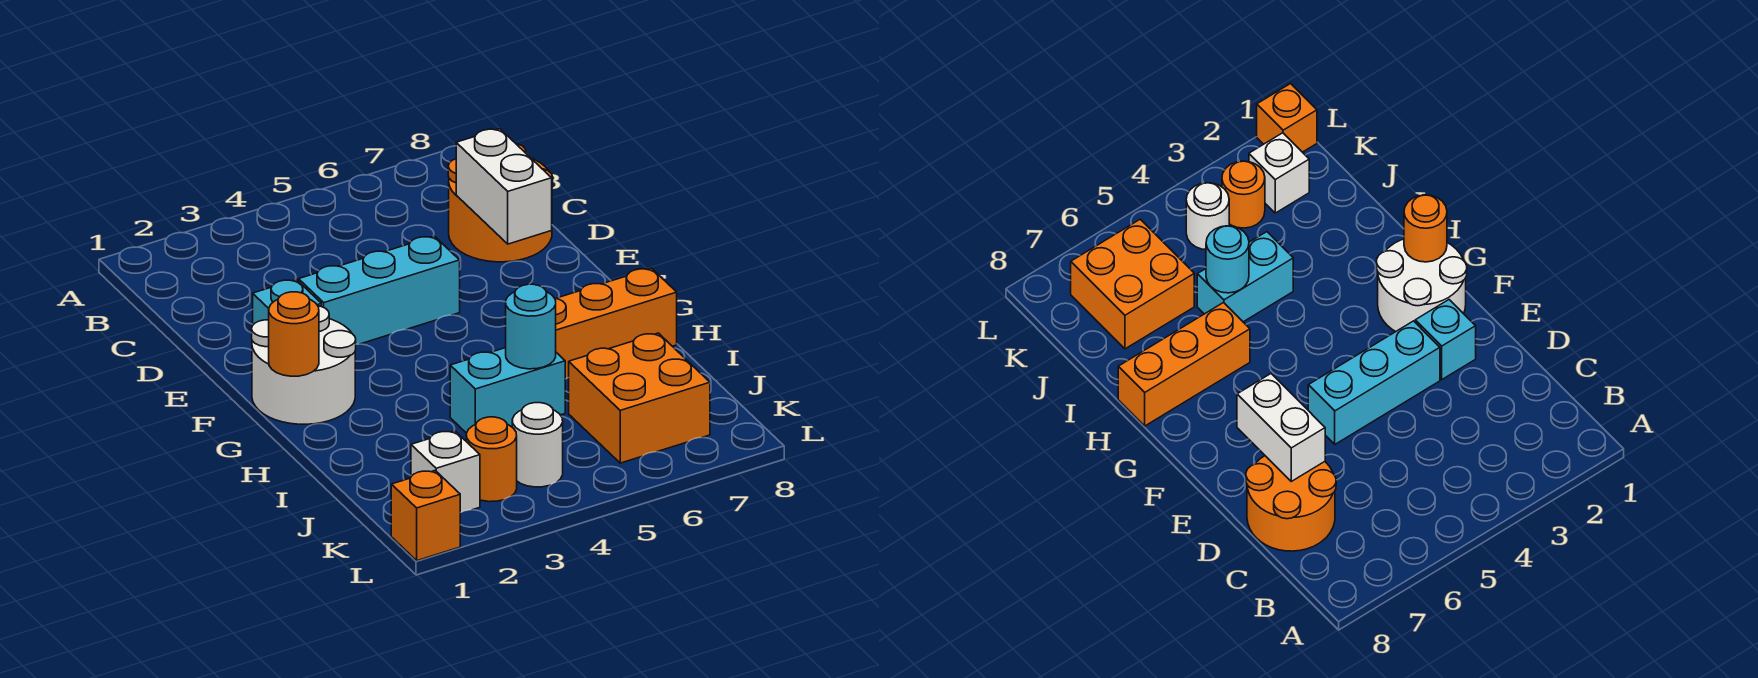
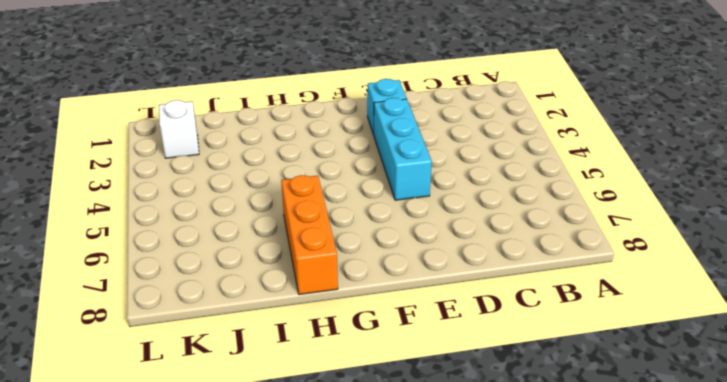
none -> orange 2x2 round brick [448,144,553,262]
none -> white 2x2 round brick [252,306,356,424]
none -> cyan 1x2 brick [450,348,565,433]

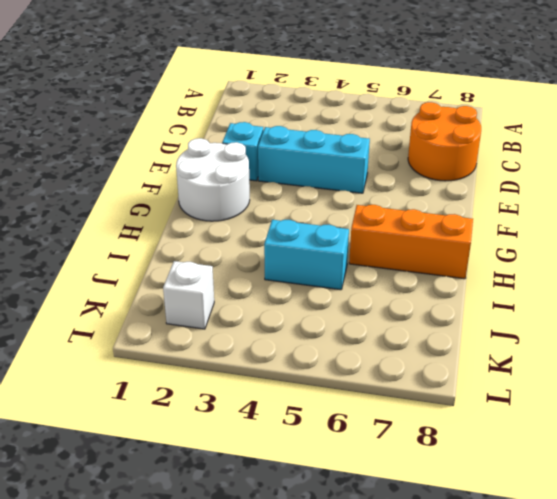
none -> orange 2x2 brick [569,333,710,463]
none -> orange 1x1 round brick [466,417,517,502]
none -> white 1x1 round brick [512,403,563,487]

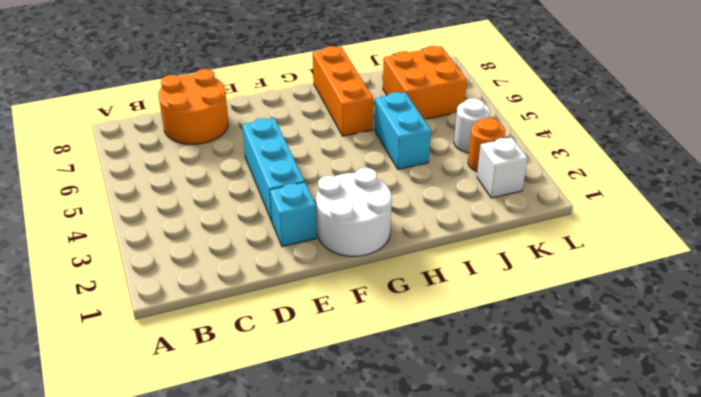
none -> orange 1x1 brick [391,471,460,561]
none -> white 1x2 brick [456,129,552,244]
none -> orange 1x1 round brick [269,292,319,376]

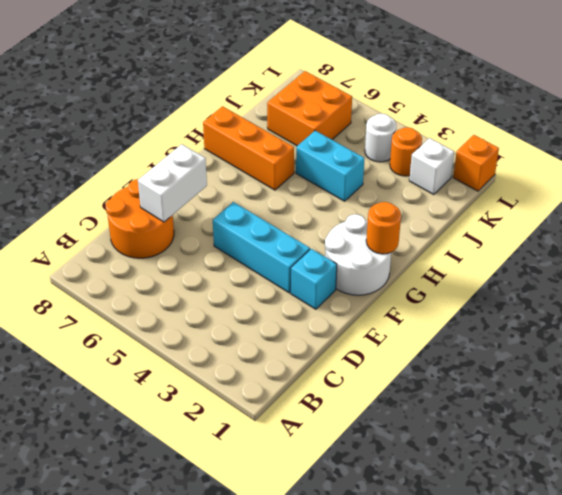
none -> cyan 1x1 round brick [506,284,556,369]

